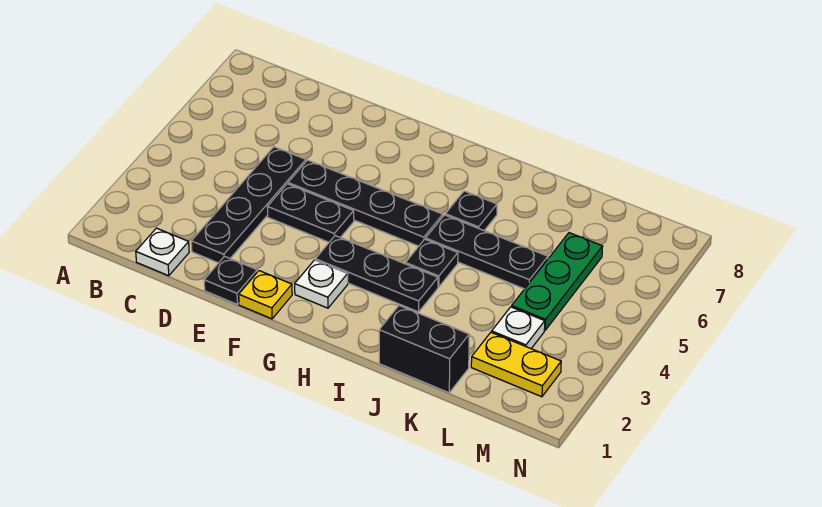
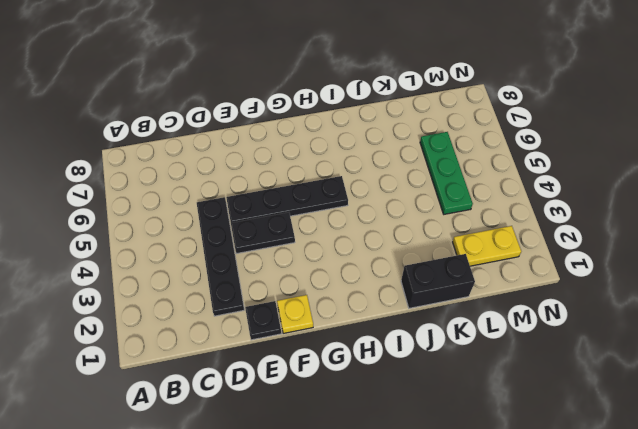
none -> white 1x1 plate [136,228,189,276]
none -> white 1x1 plate [295,260,348,308]
none -> black 1x3 plate [315,236,438,312]

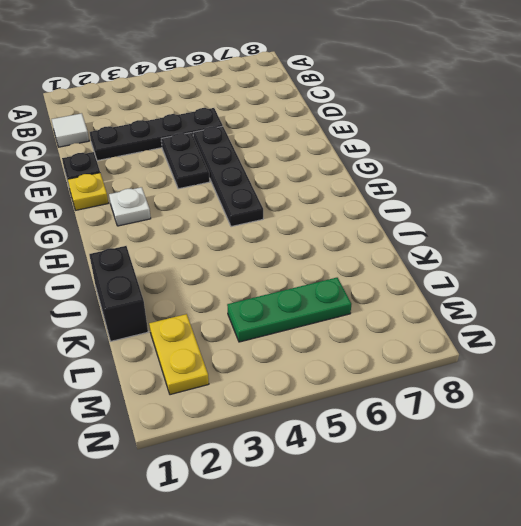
white 1x1 tile [52,113,89,147] -> white 1x1 plate [136,228,189,276]
none -> black 1x3 plate [315,236,438,312]
none -> black 1x1 plate [406,239,458,287]
none -> black 1x3 plate [426,215,548,289]

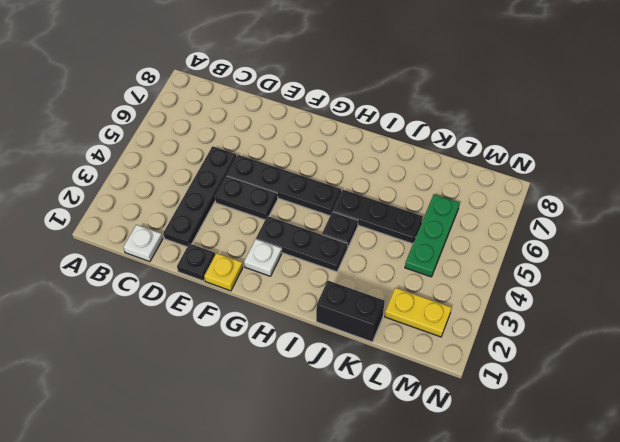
none -> black 1x1 plate [445,191,497,230]
none -> white 1x1 plate [492,307,545,348]

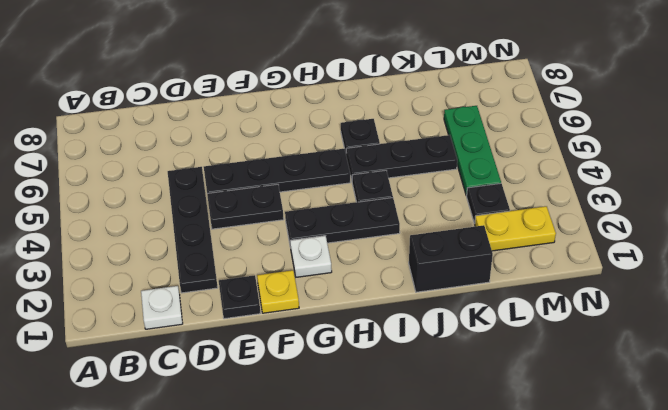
black 1x1 plate [466,183,510,223] -> white 1x1 plate [492,307,545,348]

